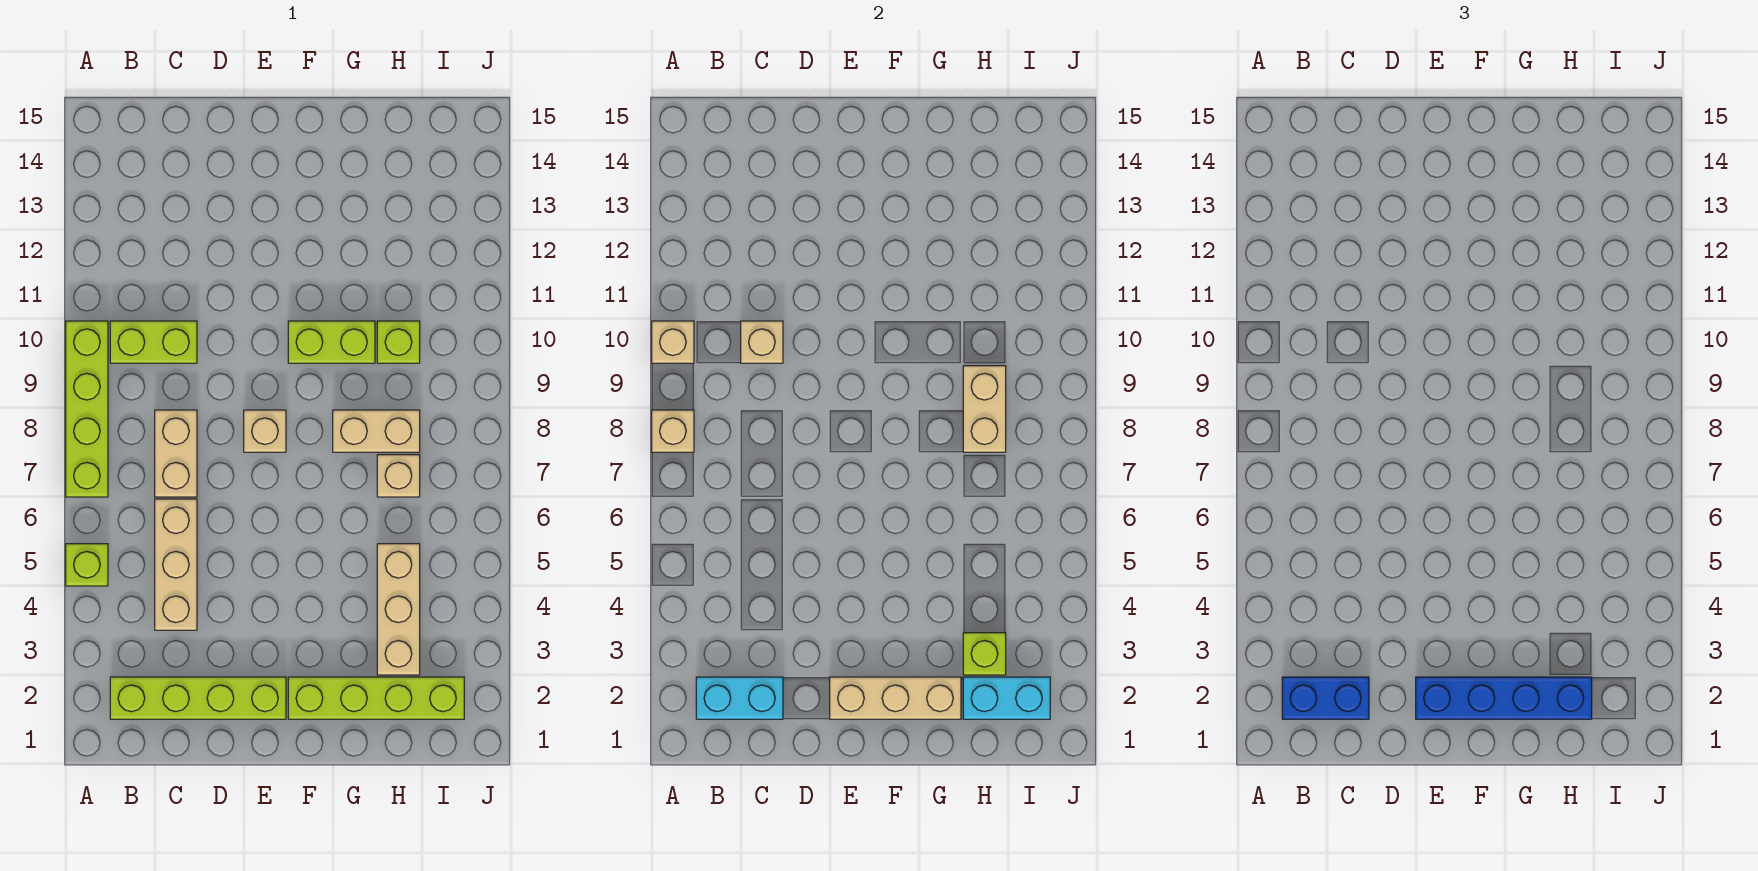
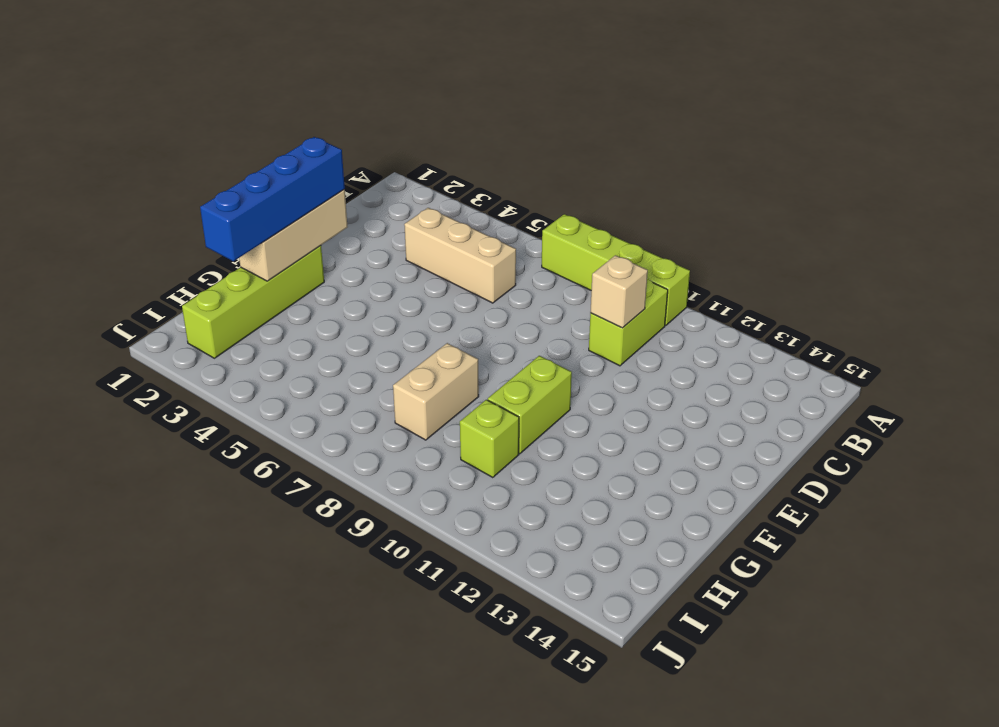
none -> lime 1x1 brick [66,544,108,586]
none -> lime 1x4 brick [110,677,286,719]
none -> tan 1x2 brick [155,410,197,497]

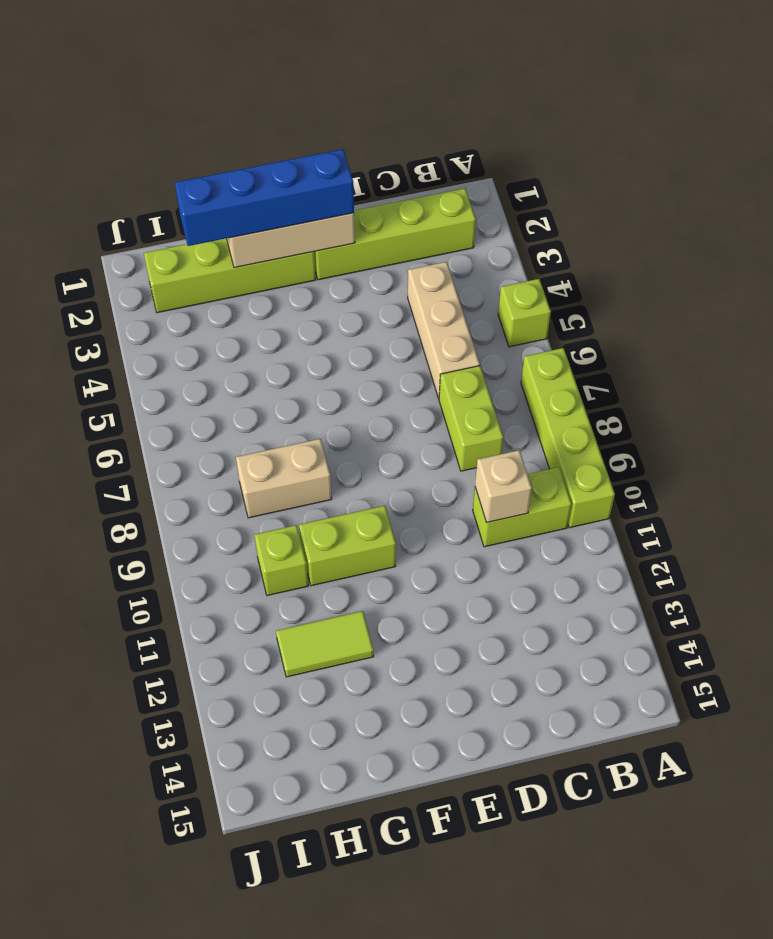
lime 1x2 brick [439,366,503,471] -> tan 1x2 brick [155,410,197,497]
lime 1x2 tile [276,611,374,677] -> none
none -> tan 1x1 brick [244,410,286,452]
none -> tan 1x3 brick [377,544,420,675]
none -> tan 1x1 brick [377,455,420,497]

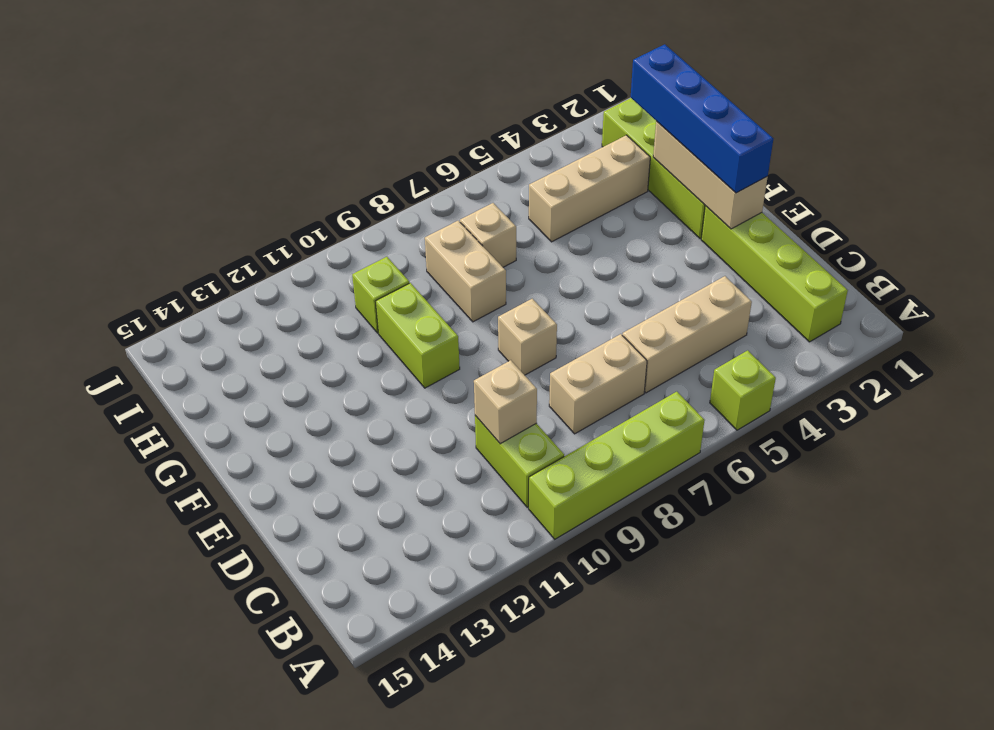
none -> tan 1x1 brick [652,410,694,452]
none -> tan 1x1 brick [652,321,694,363]
none -> cyan 1x2 brick [696,677,783,719]

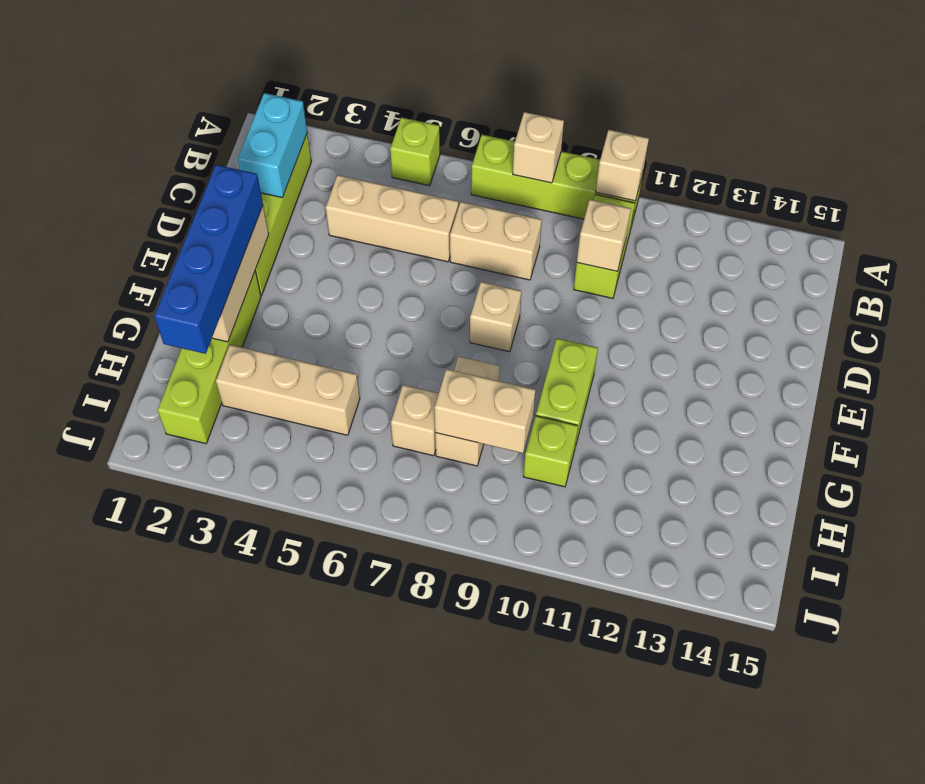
none -> cyan 1x2 brick [963,677,1050,719]
none -> lime 1x1 brick [963,633,1006,675]
none -> blue 1x2 brick [1282,677,1369,719]

